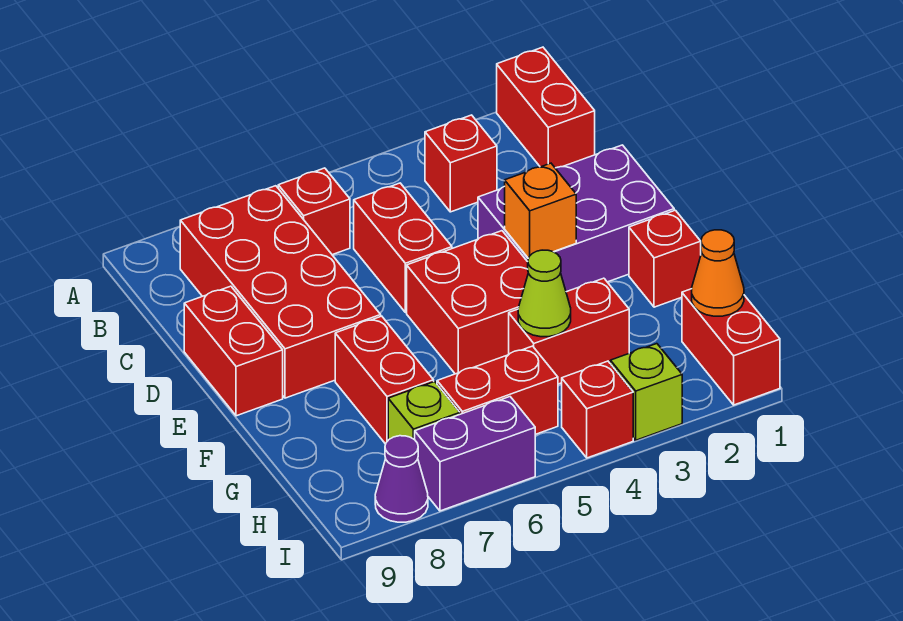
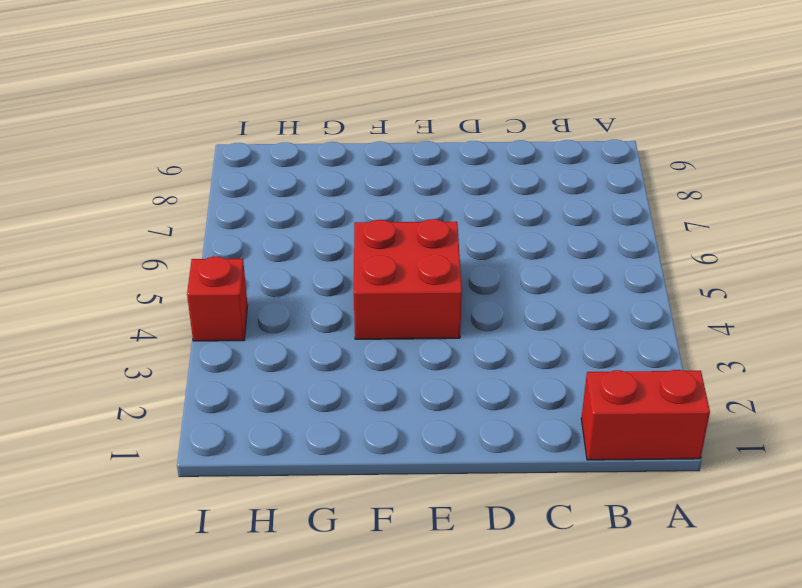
none -> red 1x1 brick [425,115,497,212]
none -> red 1x1 brick [278,168,350,255]
none -> red 2x4 brick [180,186,381,398]

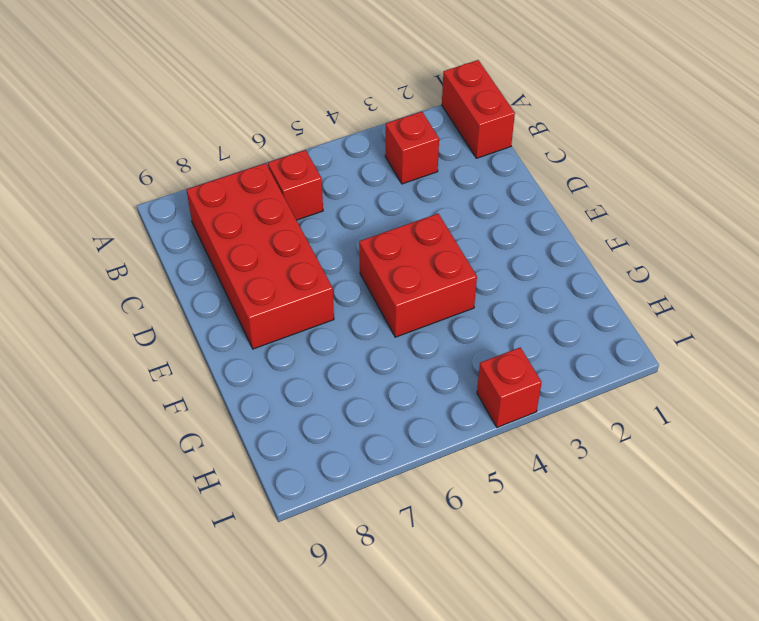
none -> red 1x2 brick [354,183,452,313]
none -> purple 2x3 brick [478,145,674,292]
none -> red 1x2 brick [184,286,283,416]

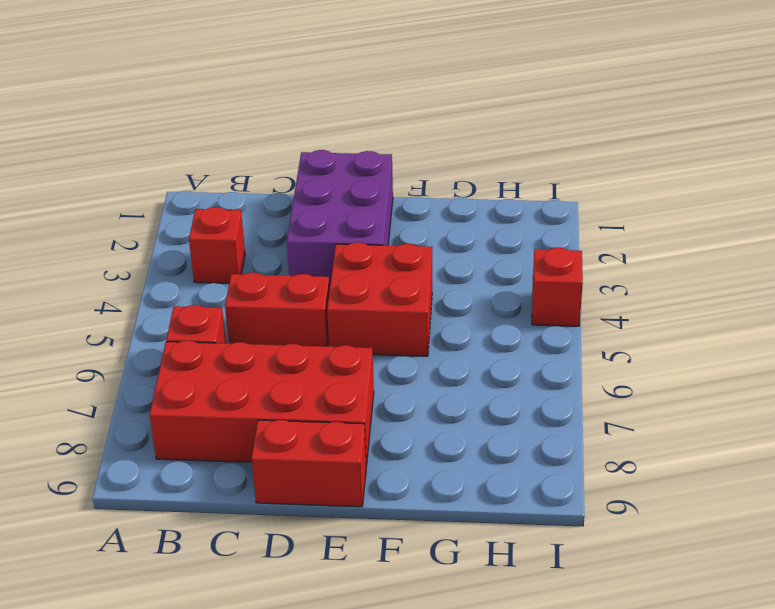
none -> red 1x2 brick [497,47,595,168]
none -> red 1x1 brick [629,210,701,307]
none -> red 1x2 brick [335,316,434,444]

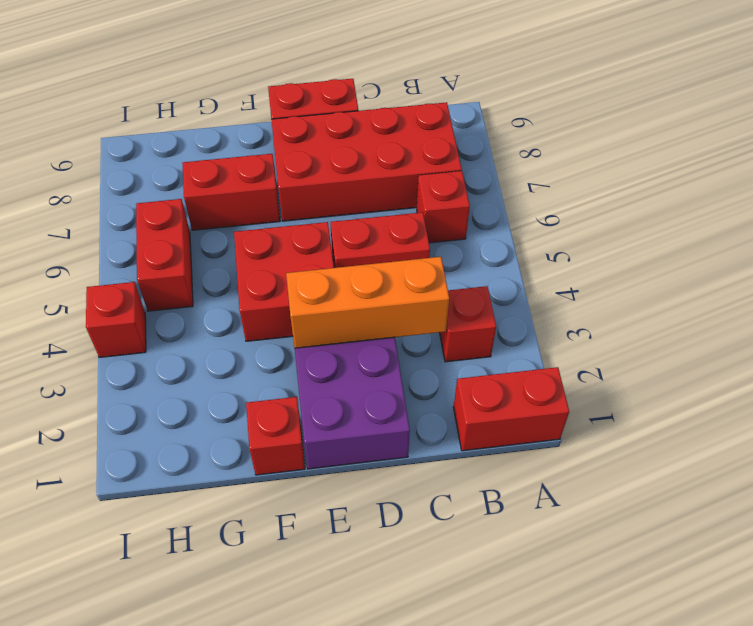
orange 1x3 brick [286,257,449,348] -> orange 1x1 brick [505,163,576,258]
none -> red 1x2 brick [509,278,629,384]
none -> red 1x2 brick [682,289,780,405]
none -> lime 1x1 brick [388,381,460,440]

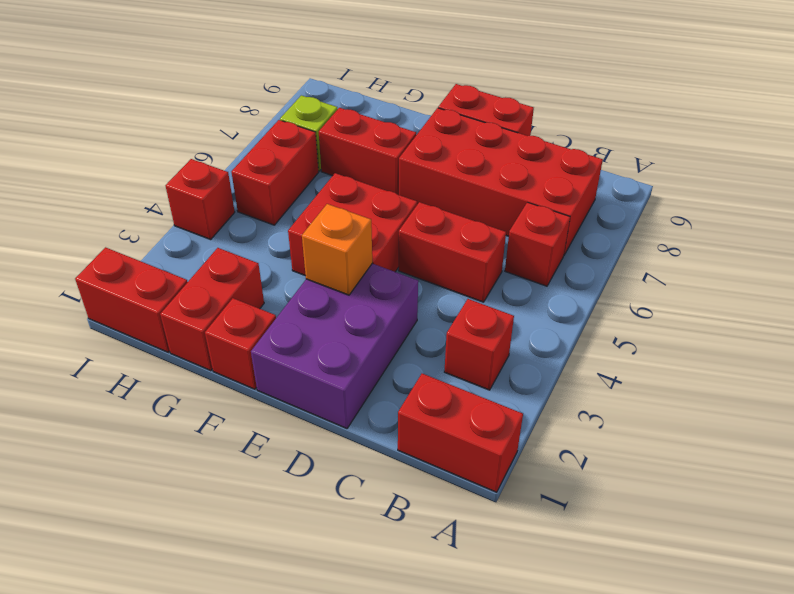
red 1x2 brick [160,248,264,371] -> red 1x2 brick moved to [509,278,629,384]
none -> lime 1x1 brick [610,344,682,440]
none -> purple 1x2 brick [415,397,535,511]
none -> purple 1x1 cone [375,436,428,522]

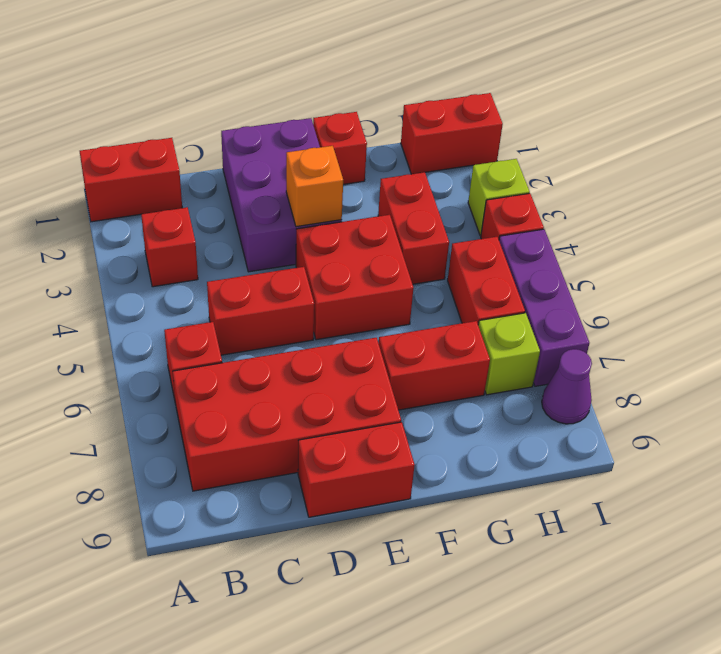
purple 1x3 brick [499,229,589,386] -> purple 1x2 brick [415,397,535,511]
none -> lime 1x1 cone [518,250,571,337]
none -> orange 1x1 cone [692,230,744,316]

